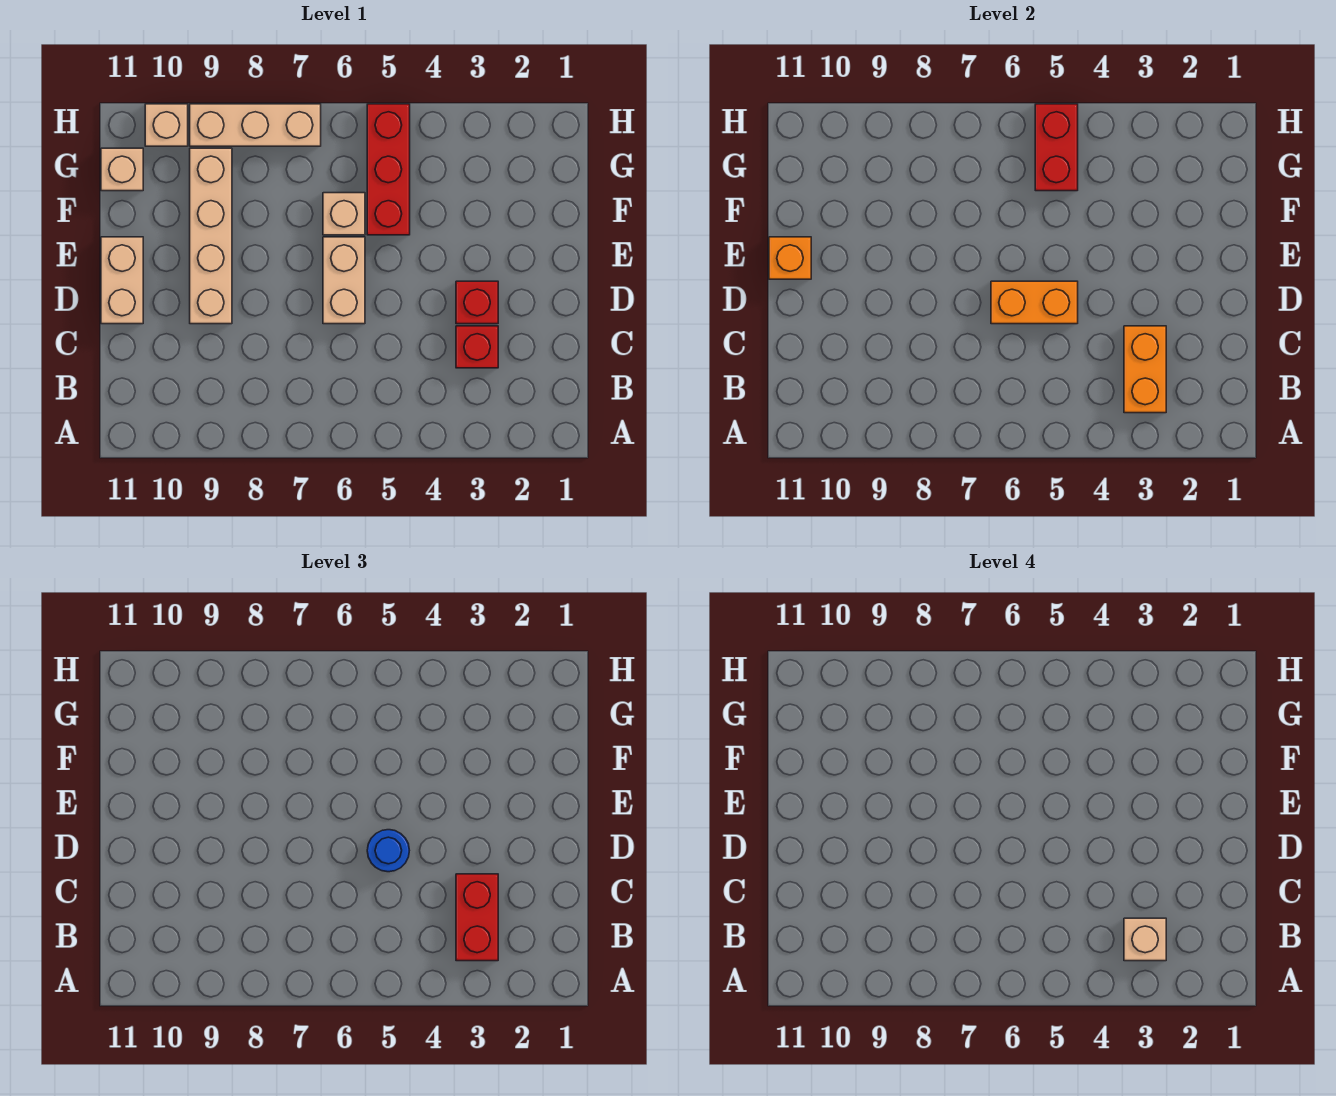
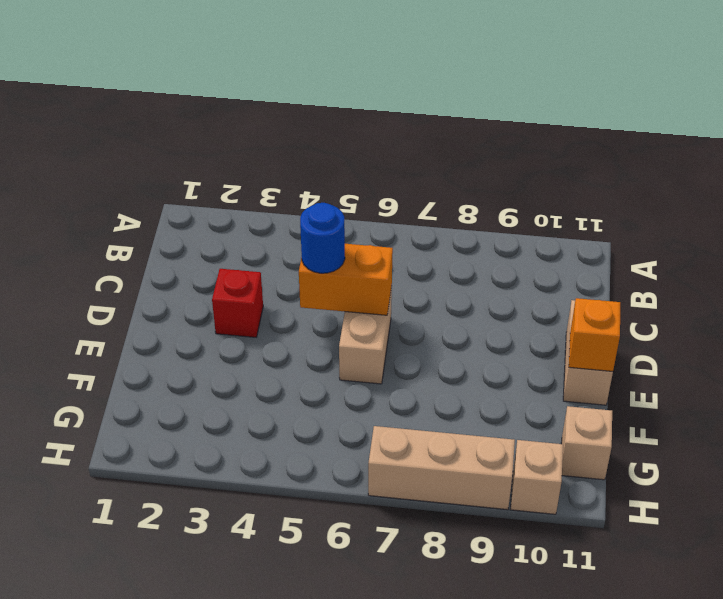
none -> red 1x1 brick [456,326,498,368]
none -> tan 1x4 brick [190,148,232,324]
none -> red 1x3 brick [367,104,410,235]

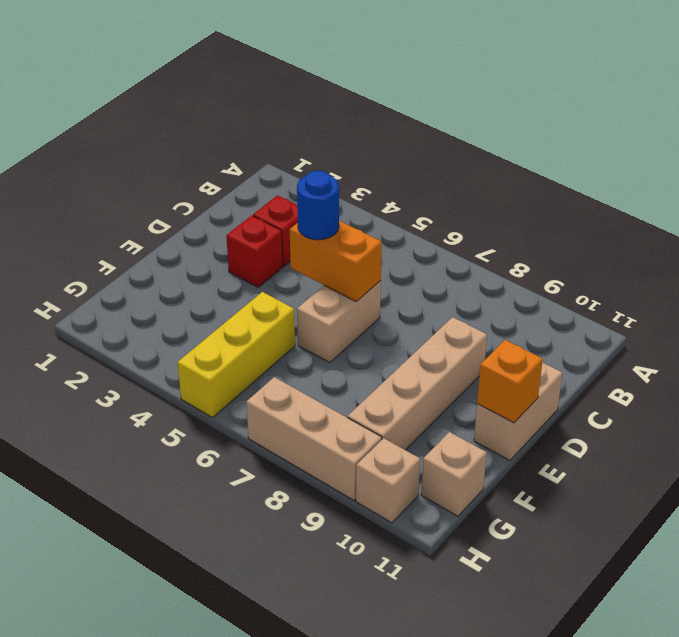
yellow 1x3 brick [178,292,295,418] -> red 1x3 brick [367,104,410,235]
none -> tan 1x1 brick [323,193,365,235]
none -> orange 1x2 brick [1124,326,1166,413]
none -> red 1x2 brick [1035,104,1078,191]

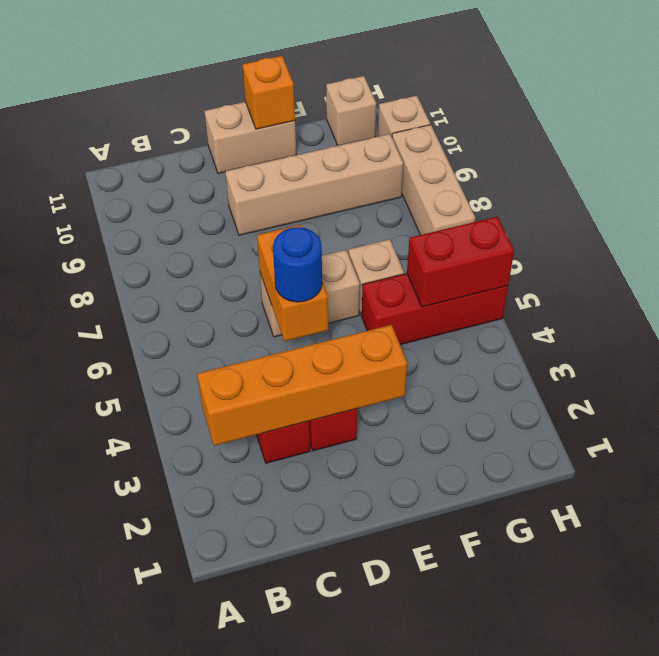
orange 1x4 brick [197,325,407,446] -> orange 1x2 brick [1124,326,1166,413]
none -> red 1x2 brick [456,874,498,961]
none -> tan 1x1 brick [1124,918,1166,961]

